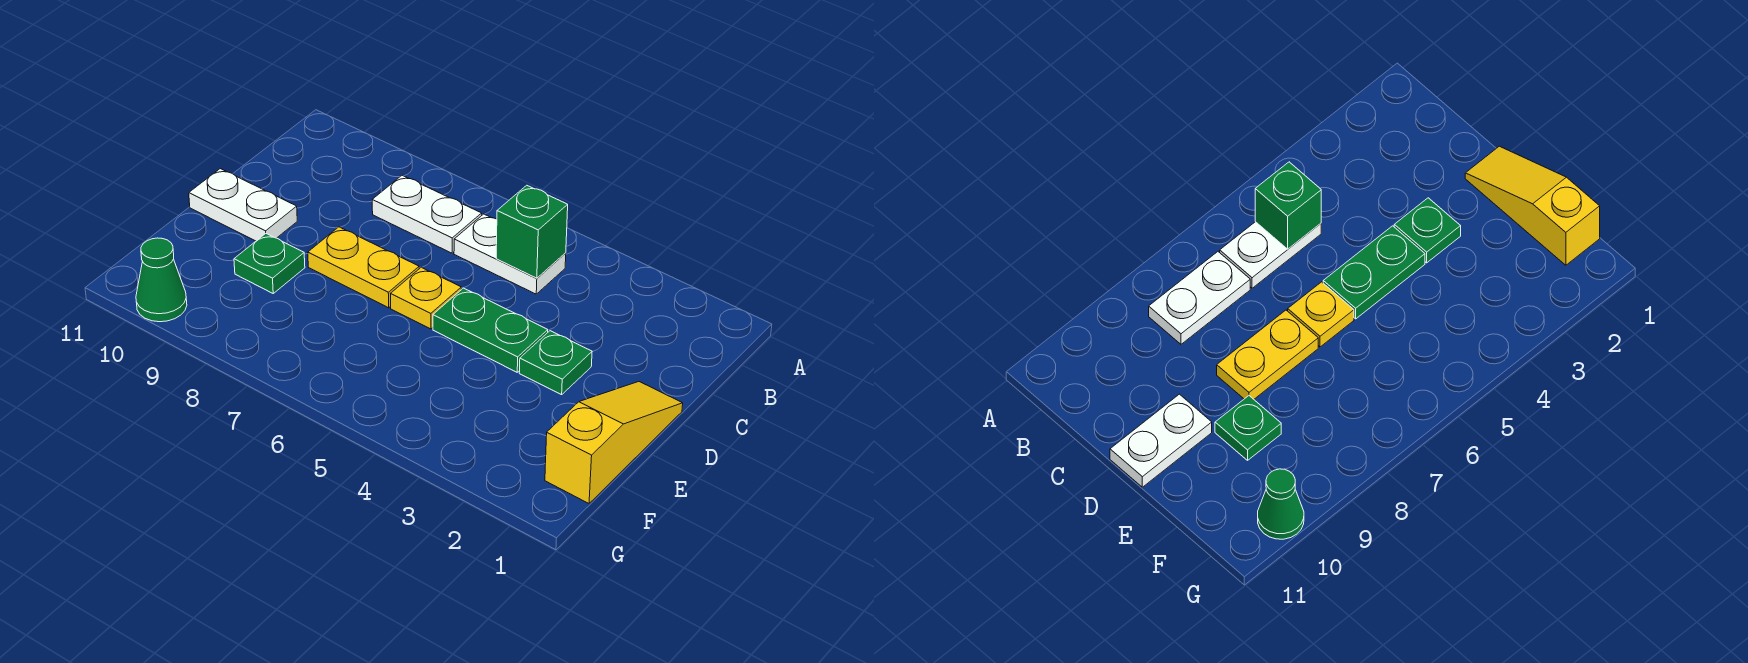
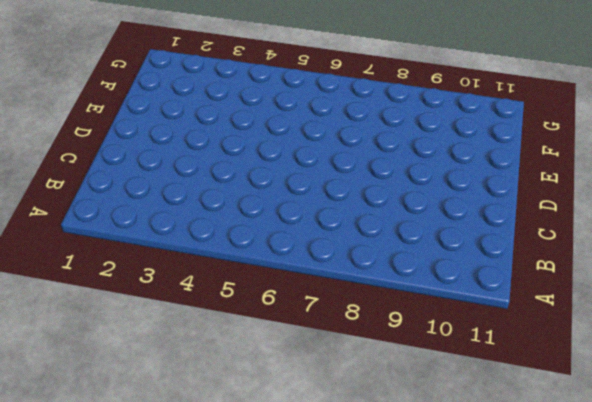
none -> white 1x2 plate [454,214,566,294]
none -> white 1x2 plate [372,175,482,253]

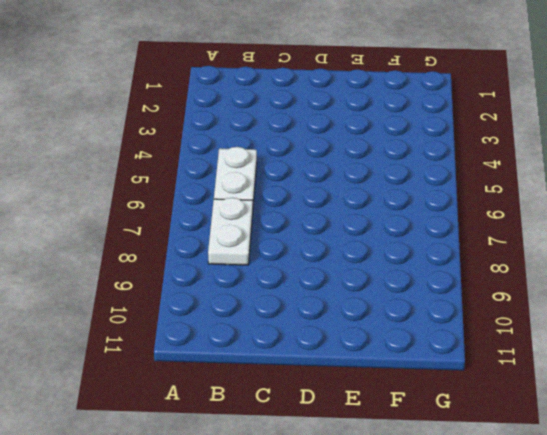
none -> yellow 1x3 slope [545,382,683,503]
none -> green 1x1 plate [519,331,592,395]

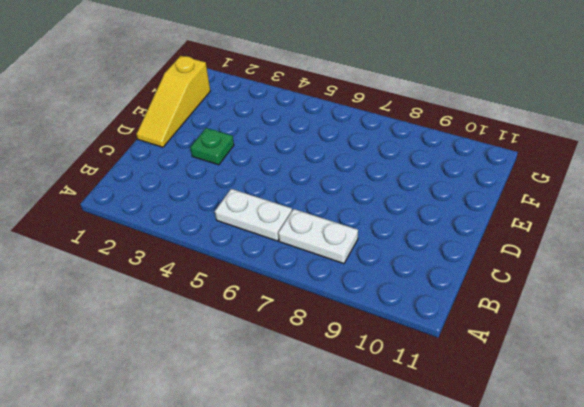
none -> green 1x2 plate [433,288,548,372]
none -> yellow 1x1 plate [391,267,461,329]

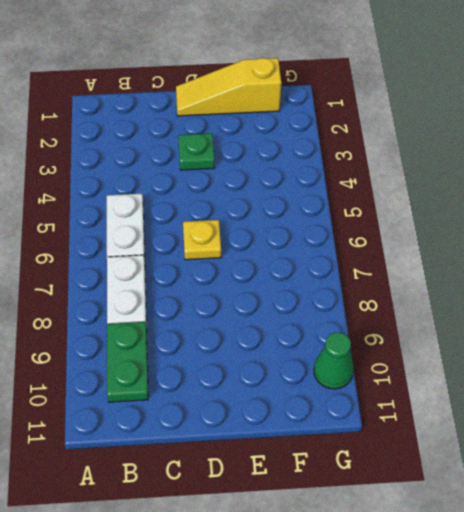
green 1x2 plate [107,322,148,402] -> green 1x2 plate moved to [433,288,548,372]
none -> yellow 1x2 plate [308,227,419,308]
none -> white 1x2 plate [189,169,297,241]

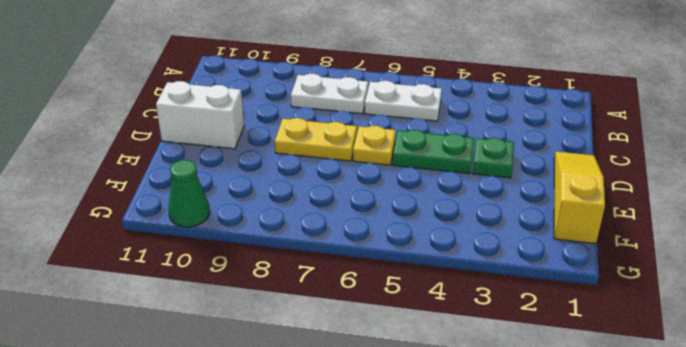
white 1x2 brick [156,81,244,149] -> white 1x2 plate [189,169,297,241]
none -> green 1x1 plate [234,234,305,293]
none -> green 1x1 brick [496,185,568,278]

